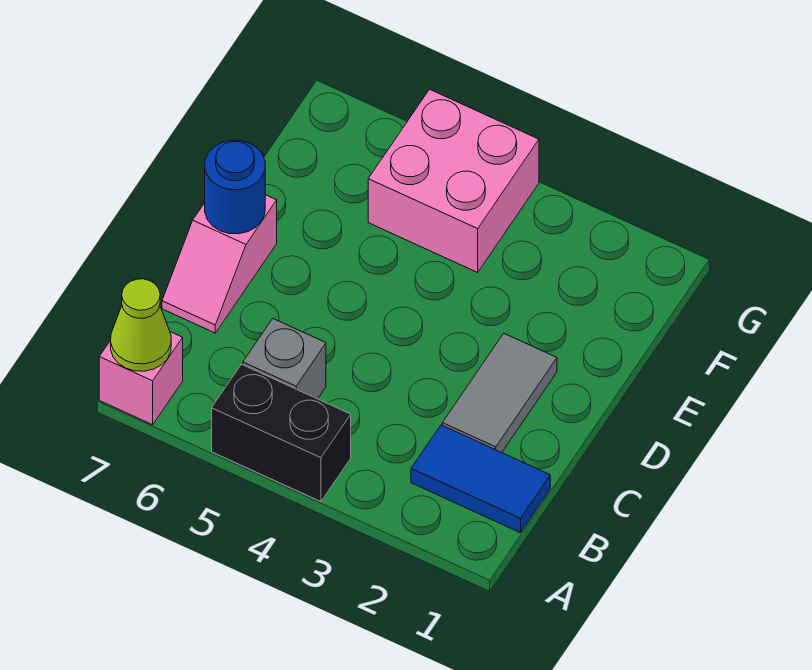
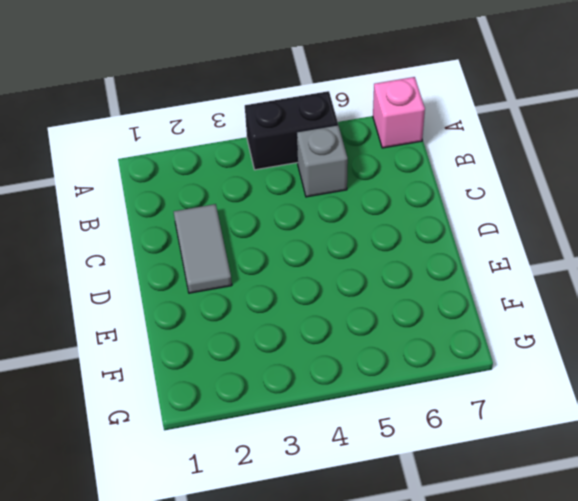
none -> blue 1x2 tile [411,425,550,533]
none -> pink 1x2 slope [162,195,277,333]

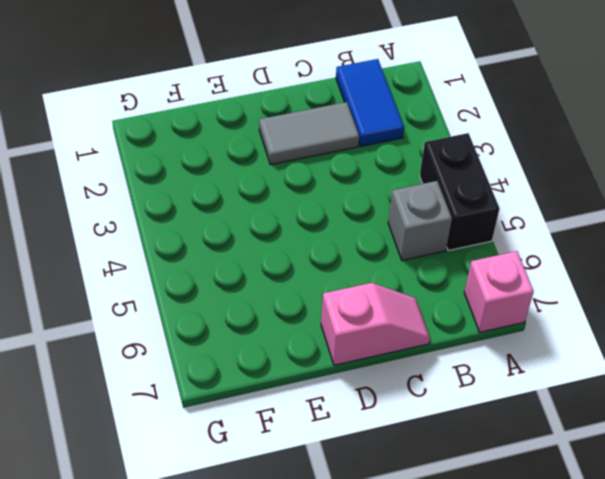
none -> pink 2x2 brick [368,89,539,272]
none -> lime 1x1 cone [111,279,171,371]

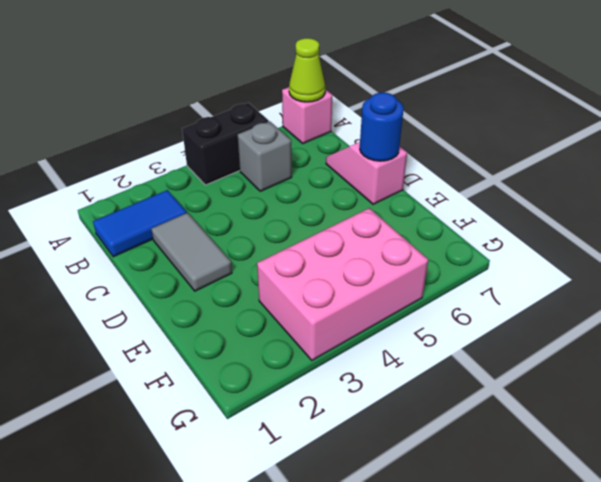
pink 2x3 brick [257,208,428,360] -> pink 2x2 brick [368,89,539,272]

